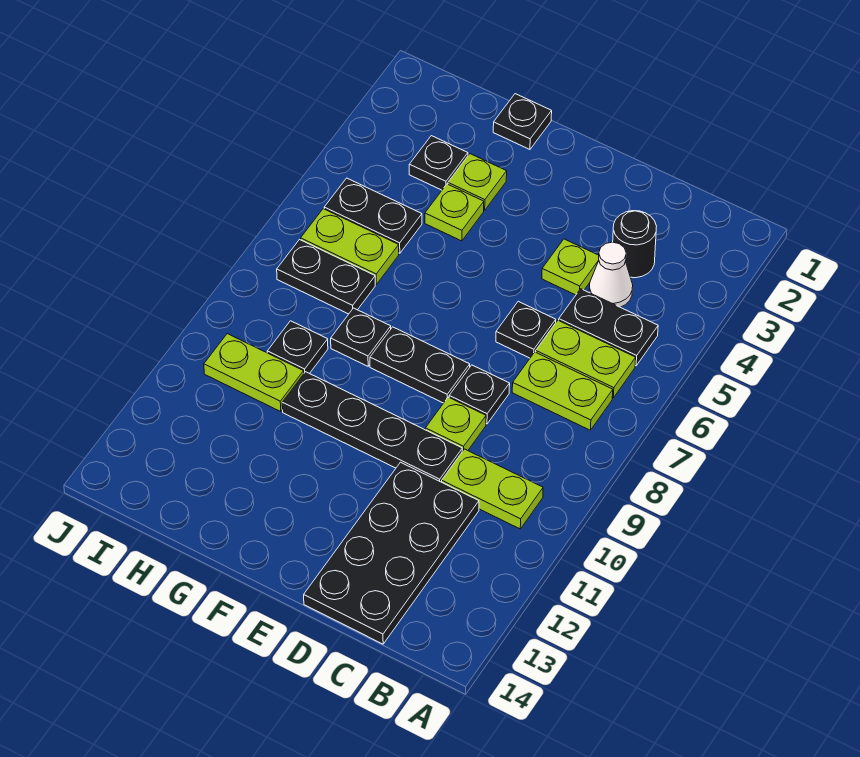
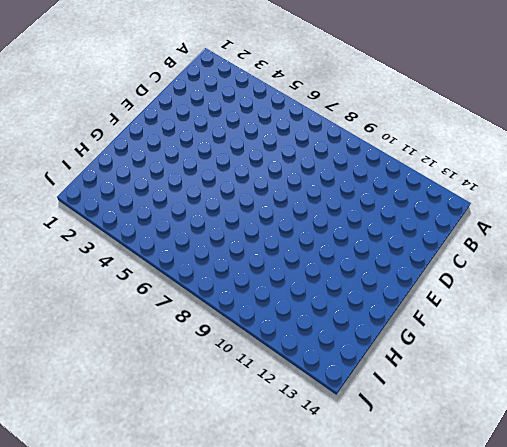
none -> black 1x2 plate [559,289,658,366]
none -> lime 1x2 plate [536,320,636,398]
none -> lime 1x2 plate [512,352,613,430]

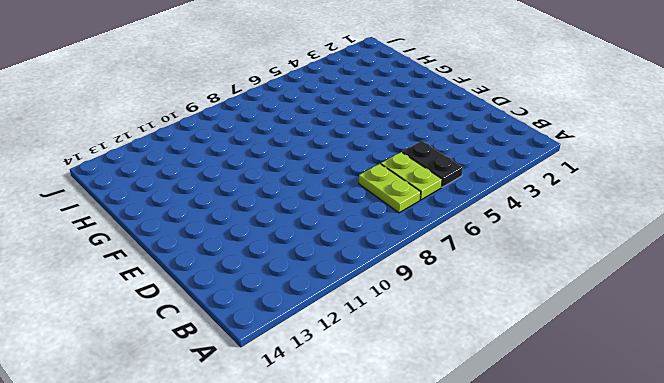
none -> lime 1x2 plate [442,449,543,529]
none -> black 1x1 round brick [613,211,657,278]
none -> white 1x1 cone [589,242,633,307]

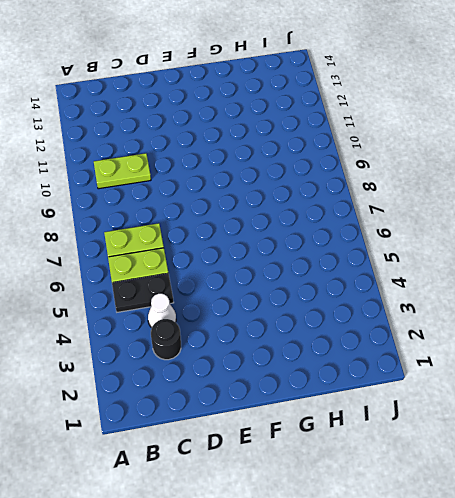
none -> black 2x4 plate [304,462,479,644]
none -> lime 1x1 plate [542,239,599,295]
none -> black 1x1 plate [496,301,556,358]

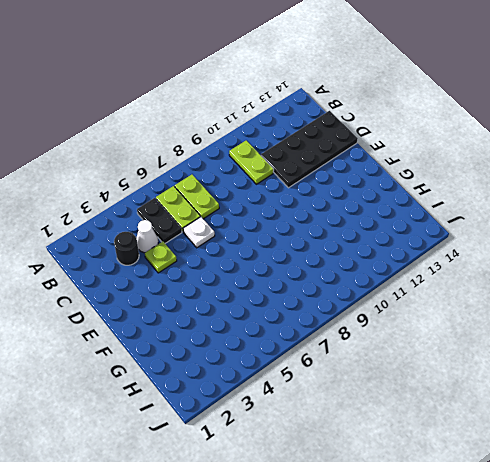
white 1x1 plate [183,217,215,248] -> black 1x1 plate [496,301,556,358]
none -> black 1x1 plate [449,365,510,424]
none -> lime 1x1 plate [425,397,486,451]
none -> black 1x4 plate [282,372,462,482]

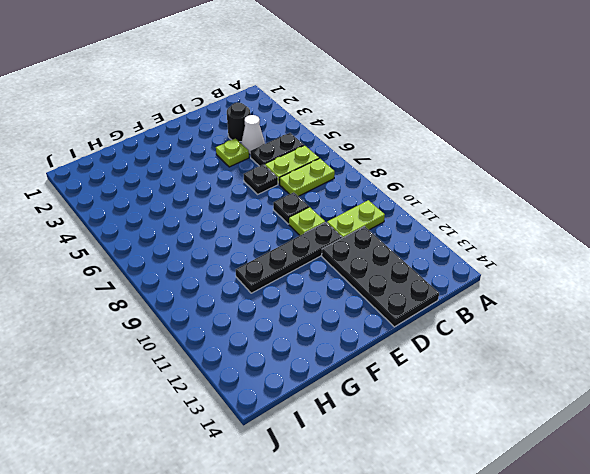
none -> black 1x2 plate [370,327,470,403]
none -> black 1x1 plate [493,94,552,149]
none -> lime 1x1 plate [448,154,507,210]

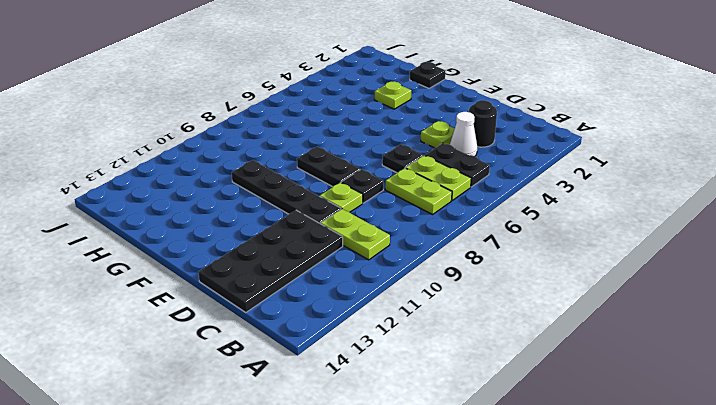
none -> lime 1x1 plate [425,184,484,241]
none -> black 1x1 plate [331,308,391,366]
none -> black 1x1 plate [409,136,468,190]

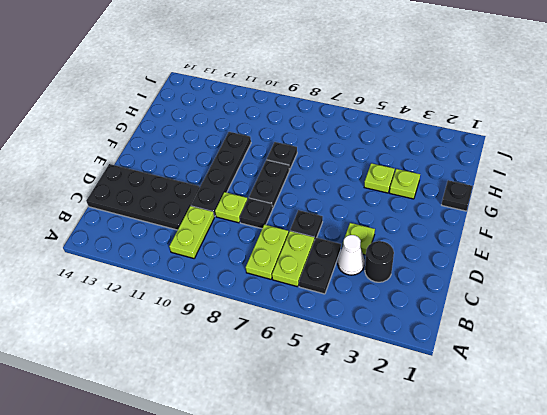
none -> black 1x1 plate [409,136,468,190]
none -> black 1x2 plate [324,178,422,253]
none -> lime 1x2 plate [301,209,399,284]

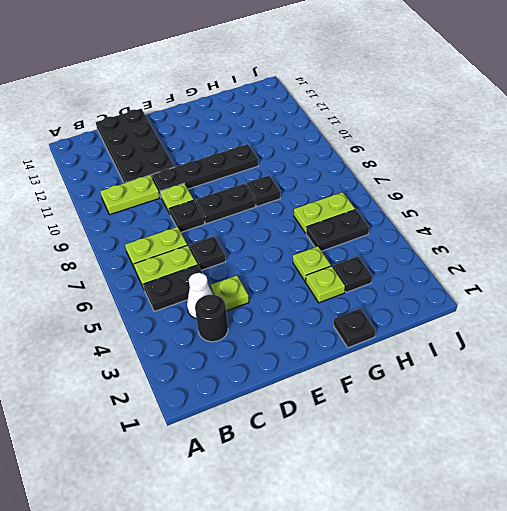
none -> black 1x2 plate [277,240,375,314]
none -> black 1x1 plate [267,321,328,374]
none -> lime 1x2 plate [204,334,304,411]

